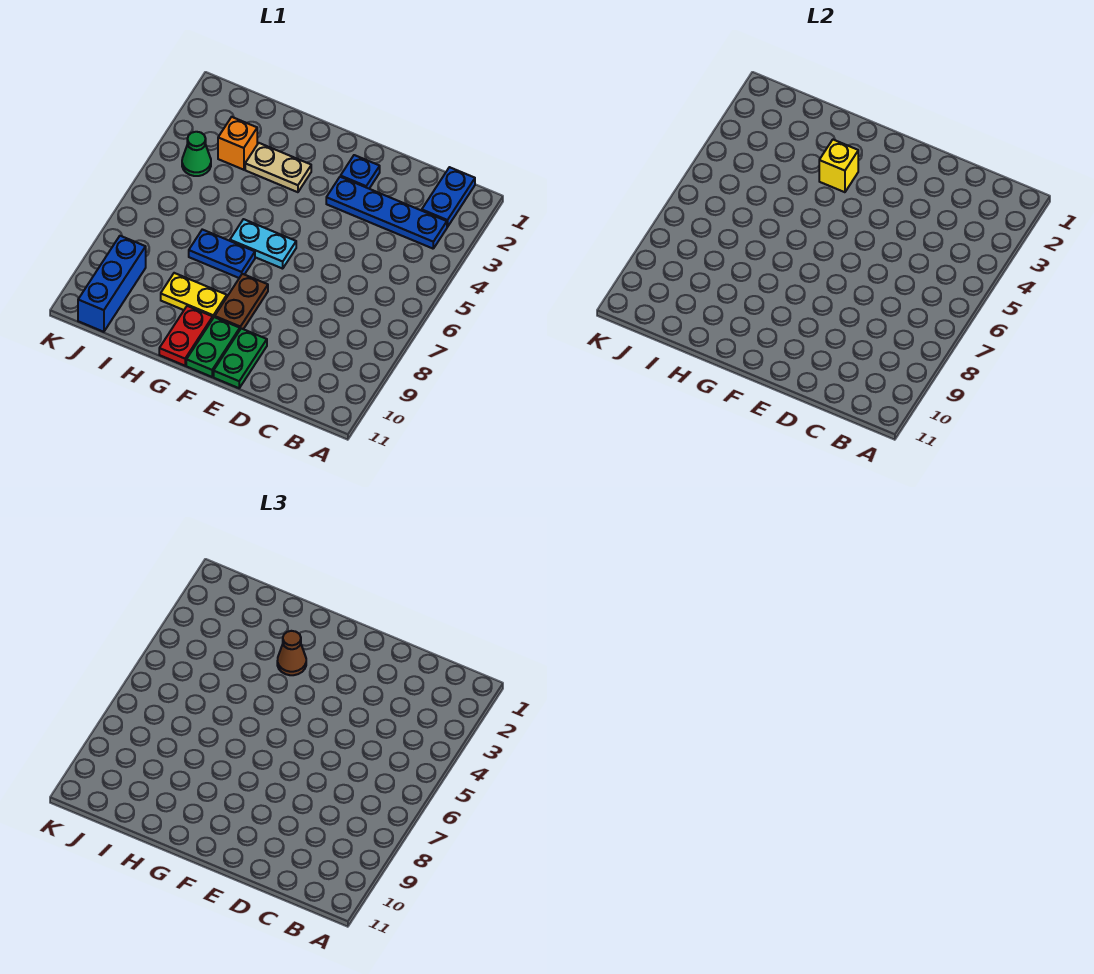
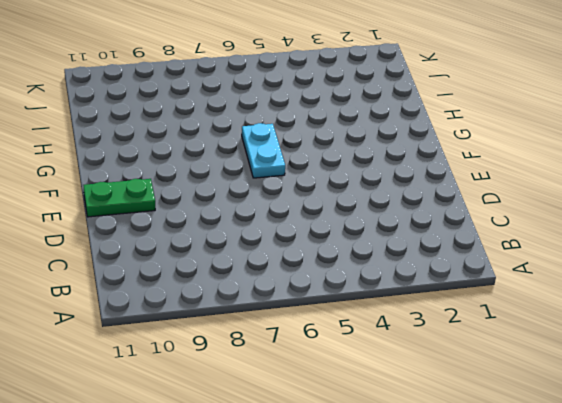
none -> blue 1x2 plate [422,167,475,227]
none -> blue 1x4 plate [326,177,447,249]
none -> blue 1x1 plate [341,155,380,188]

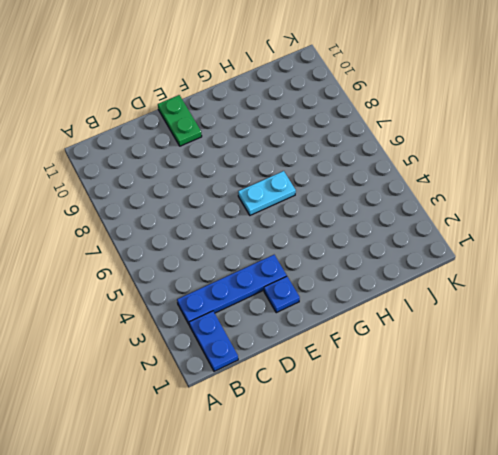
none -> brown 1x2 plate [215,274,268,329]
none -> green 1x2 plate [186,317,240,377]
none -> tan 1x2 plate [245,143,311,192]

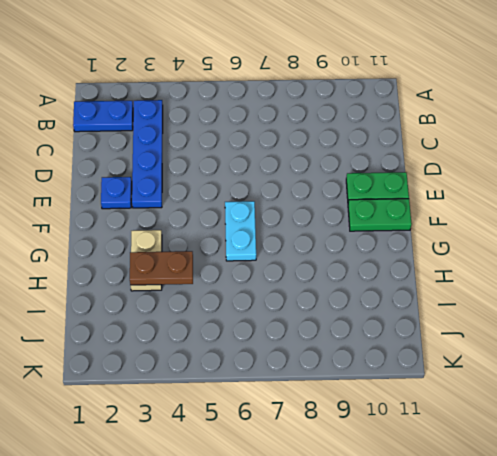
brown 1x2 plate [130,251,193,285] -> brown 1x2 plate moved to [215,274,268,329]
none -> blue 1x2 plate [189,230,255,278]
none -> yellow 1x2 plate [161,273,227,318]
none -> red 1x2 plate [159,306,213,366]

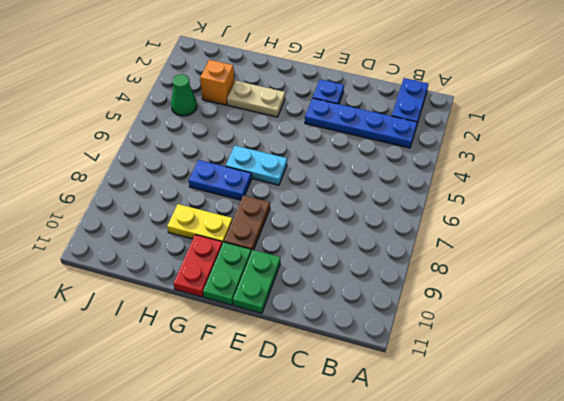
none -> blue 1x3 brick [78,236,146,332]
none -> yellow 1x1 brick [819,140,858,192]
none -> brown 1x1 cone [277,631,306,675]

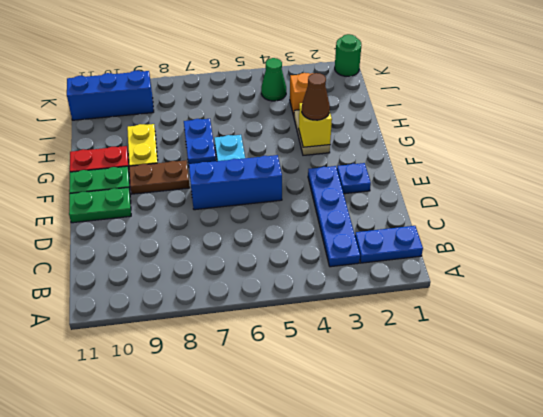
blue 1x3 brick [189,155,282,210] -> none
green 1x1 round brick [335,34,361,76] -> none

